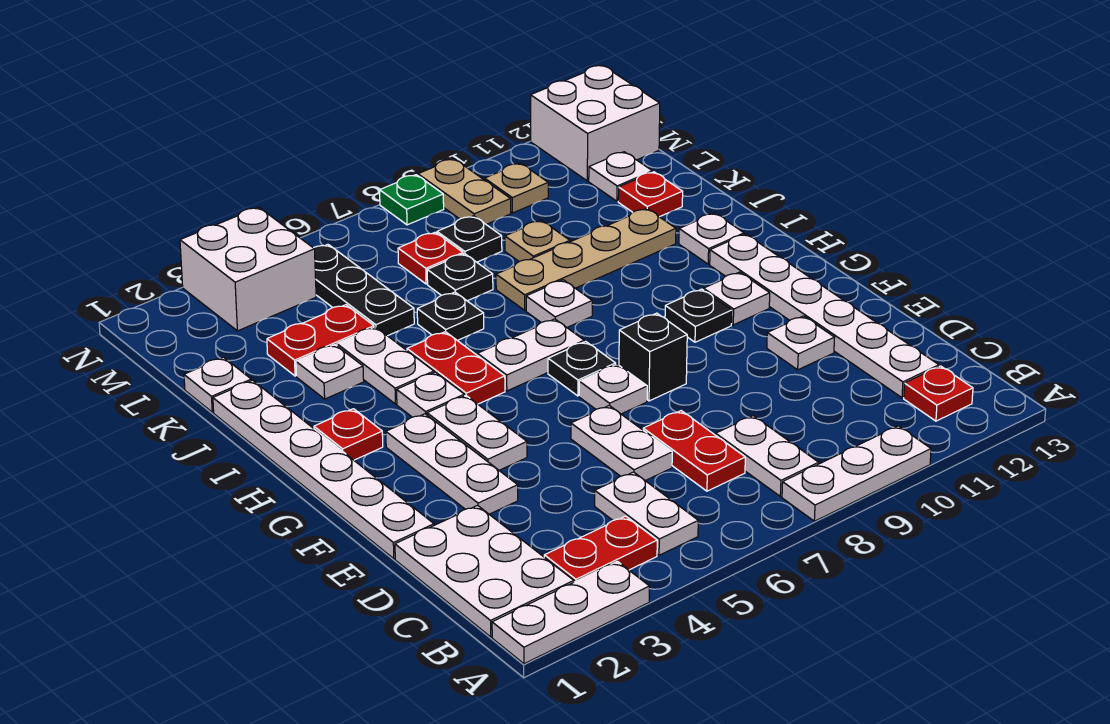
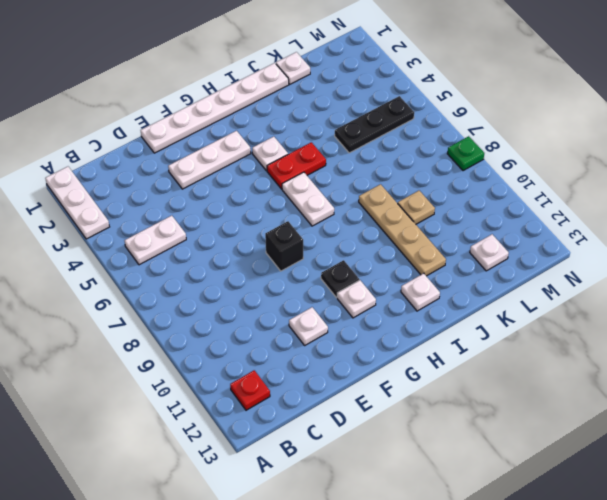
none -> white 1x3 plate [782,426,931,521]
none -> white 2x3 plate [395,506,574,637]
none -> red 1x2 plate [544,516,657,582]
none -> white 1x2 plate [716,416,819,496]

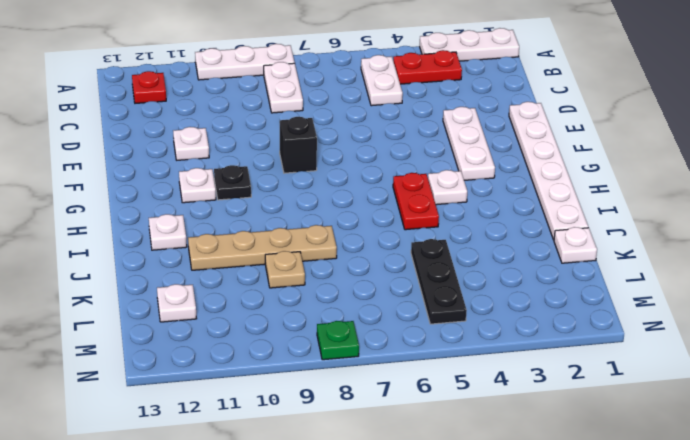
none -> white 2x3 plate [395,506,574,637]
none -> red 1x2 plate [643,411,745,491]
none -> white 1x6 plate [710,234,939,398]
none -> white 1x2 plate [571,406,672,481]

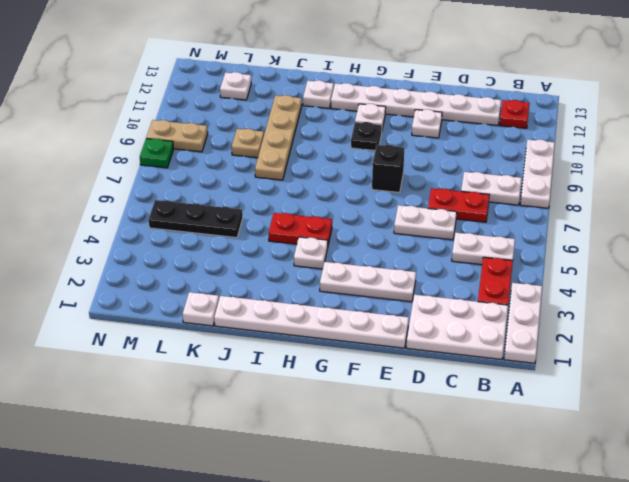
none -> white 1x2 plate [427,395,527,470]
none -> white 1x1 plate [579,364,647,414]
none -> black 1x1 plate [548,341,616,396]
none -> red 1x1 plate [314,409,383,460]

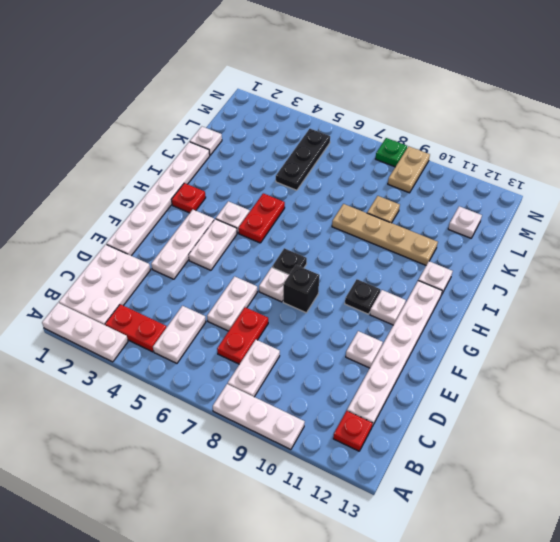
none -> white 1x2 plate [478,319,584,391]
none -> white 1x2 plate [337,327,434,404]
none -> white 1x1 plate [526,280,592,327]
none -> white 1x1 plate [296,345,364,399]

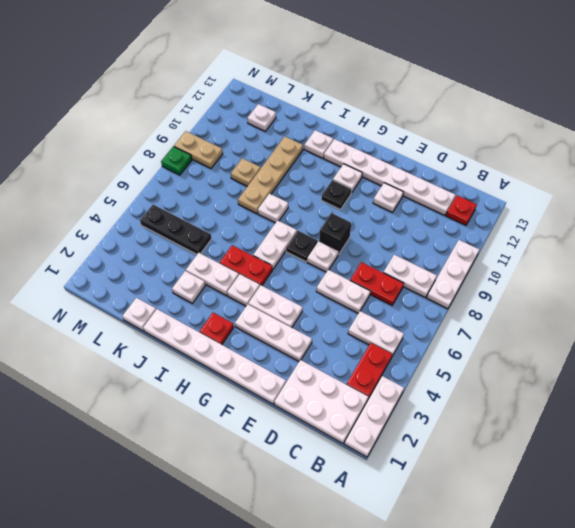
none -> black 1x1 plate [417,292,484,340]
none -> red 1x2 plate [267,305,374,376]
none -> black 1x1 plate [427,254,493,301]
none -> red 1x1 plate [618,172,683,217]

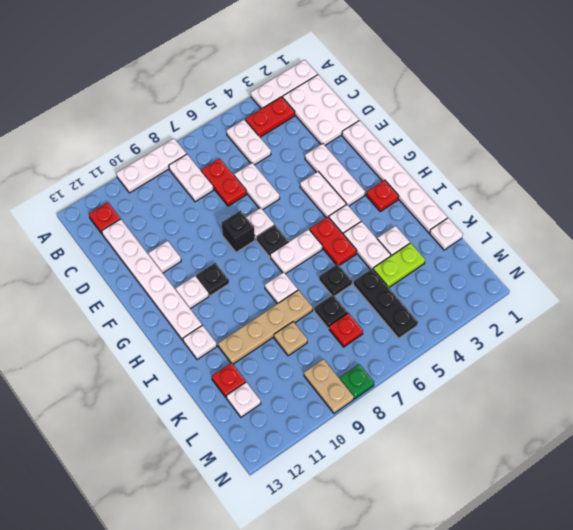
lime 1x2 plate [373,243,425,287] -> red 1x2 plate [267,305,374,376]
none -> black 1x1 plate [437,216,502,262]
none -> white 2x2 brick [180,207,316,331]
none -> tan 1x1 plate [485,163,548,213]
none -> white 2x2 brick [531,65,660,181]

